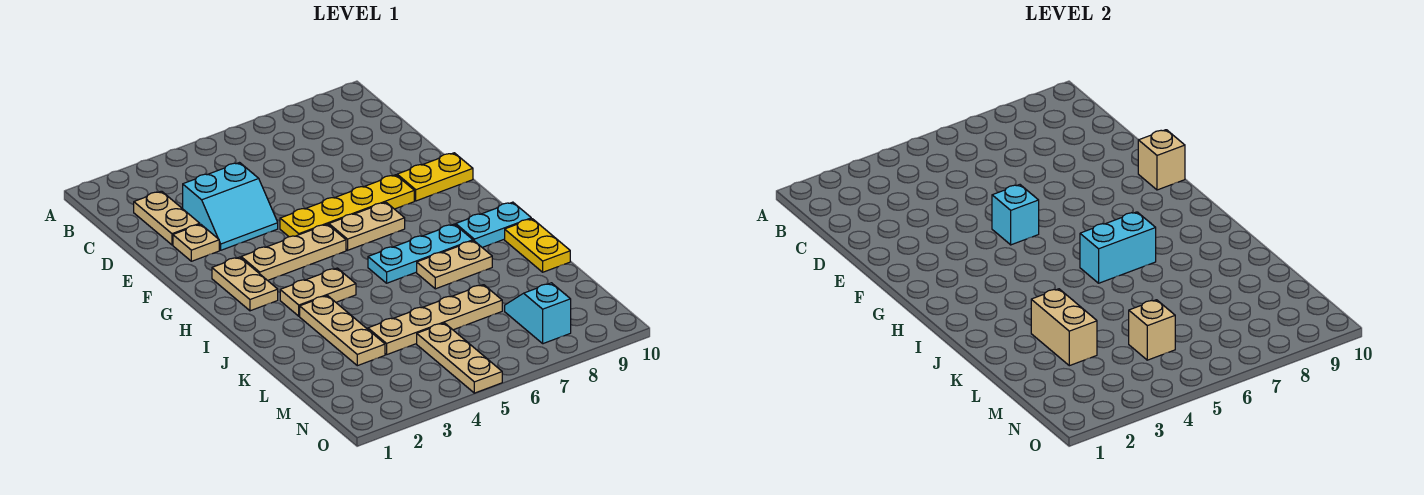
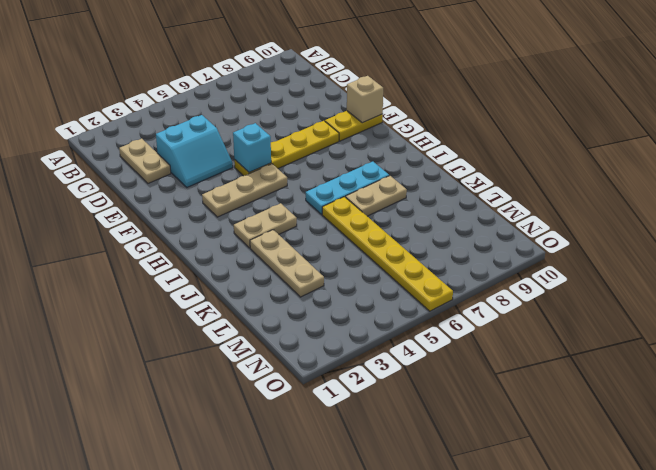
yellow 1x6 plate [322,197,453,311] -> tan 1x4 plate [368,285,502,355]
none -> tan 1x1 plate [173,224,219,261]
none -> tan 1x2 plate [212,257,278,311]
none -> tan 1x2 plate [329,202,405,250]

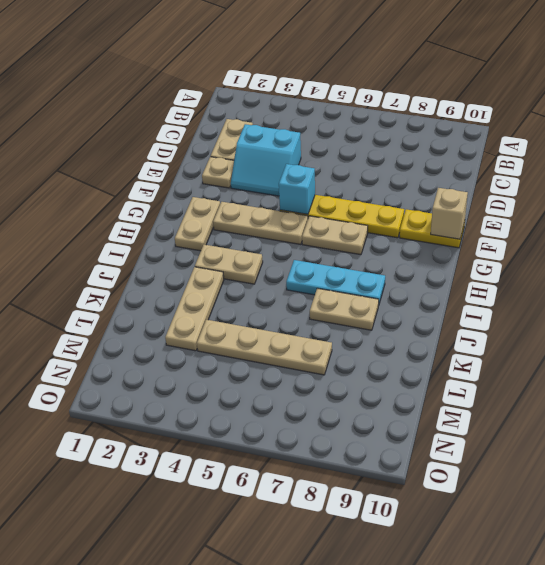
none -> cyan 1x2 plate [456,202,531,247]
none -> yellow 1x2 plate [505,219,570,272]
none -> tan 1x3 plate [417,323,502,393]

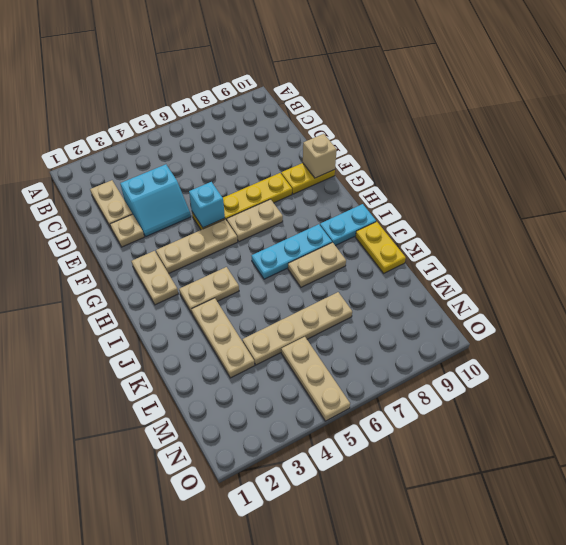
none -> cyan 1x2 slope [505,283,571,344]
none -> cyan 1x2 brick [1080,212,1156,283]
none -> tan 1x2 brick [1031,289,1097,366]

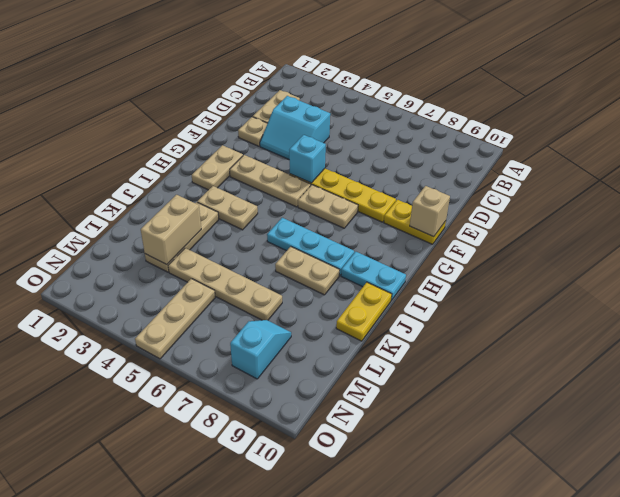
none -> cyan 1x2 brick [1080,212,1156,283]
none -> tan 1x1 brick [1129,300,1175,360]

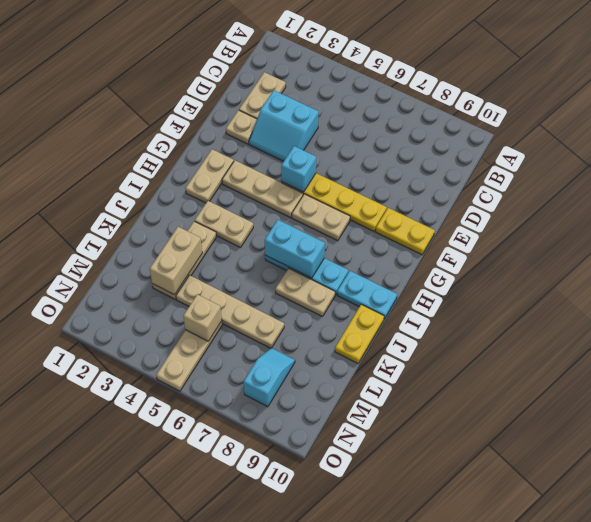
none -> tan 1x1 brick [1138,130,1185,190]

